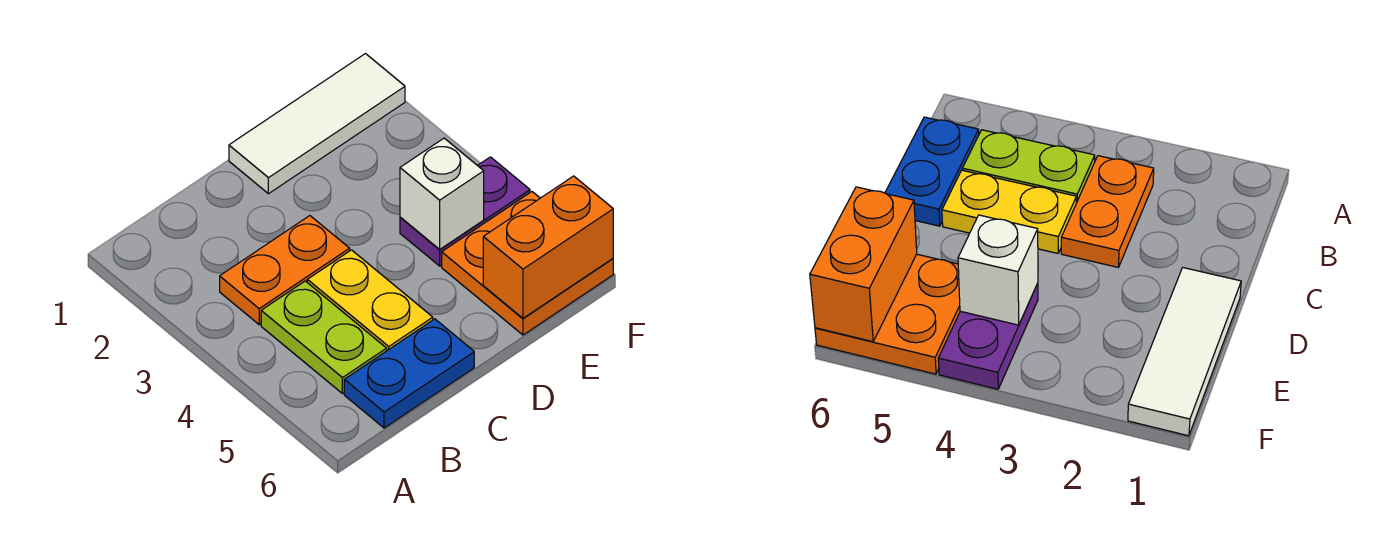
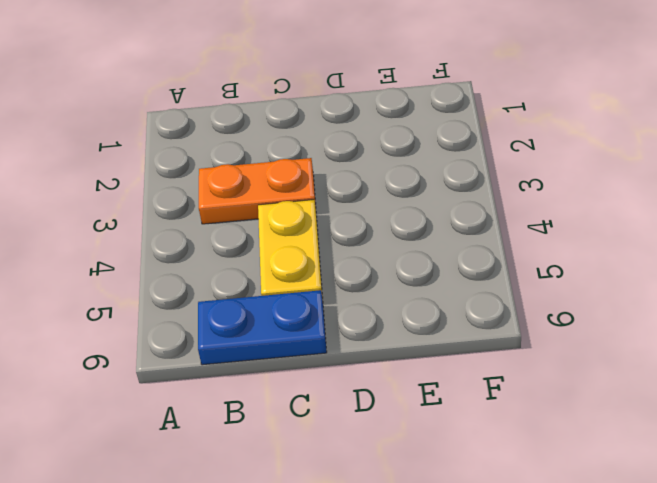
none -> lime 1x2 plate [261,281,387,394]
none -> white 1x3 tile [229,54,405,194]

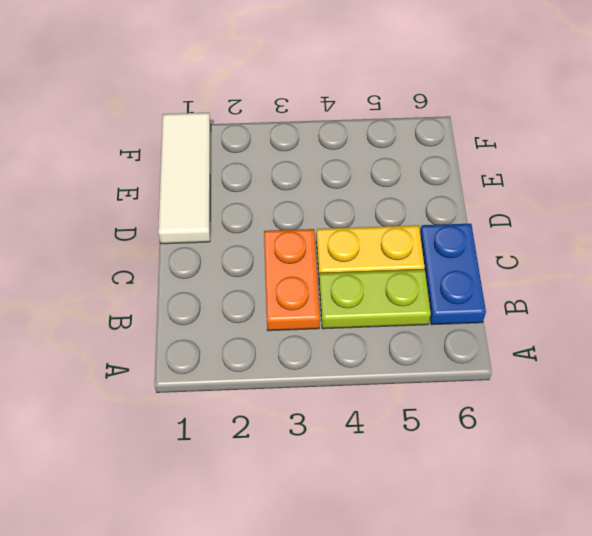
none -> purple 1x2 plate [400,157,530,266]
none -> orange 2x2 plate [442,192,613,335]

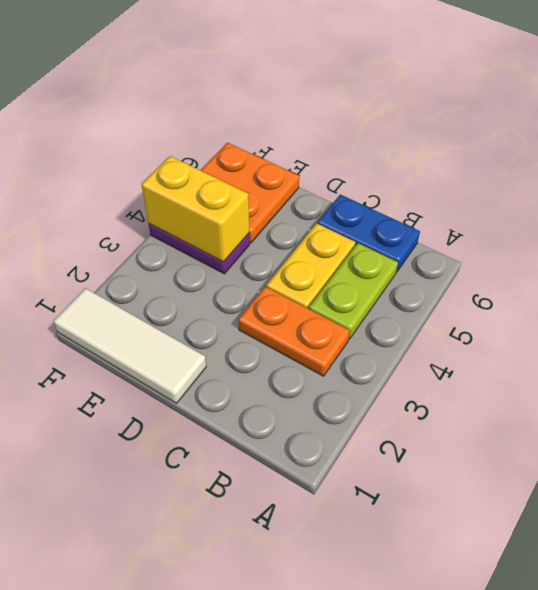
yellow 1x2 brick [141,156,249,262] -> white 1x1 brick [400,138,484,250]
none -> orange 1x2 brick [483,176,613,318]

